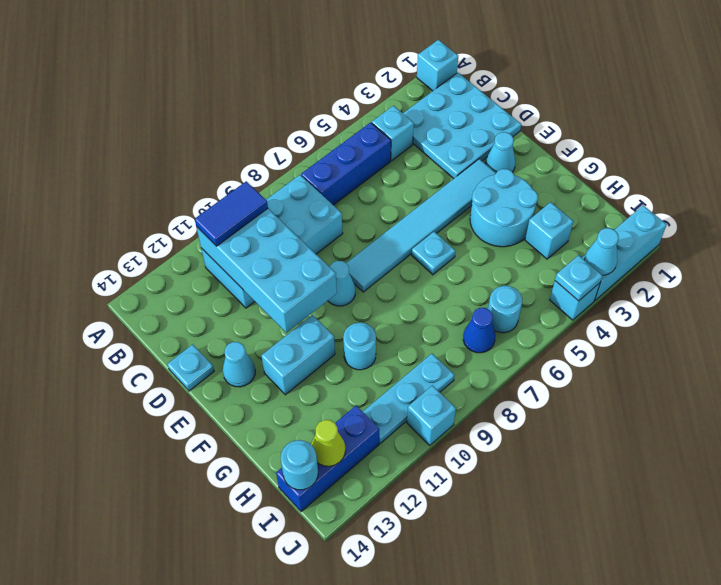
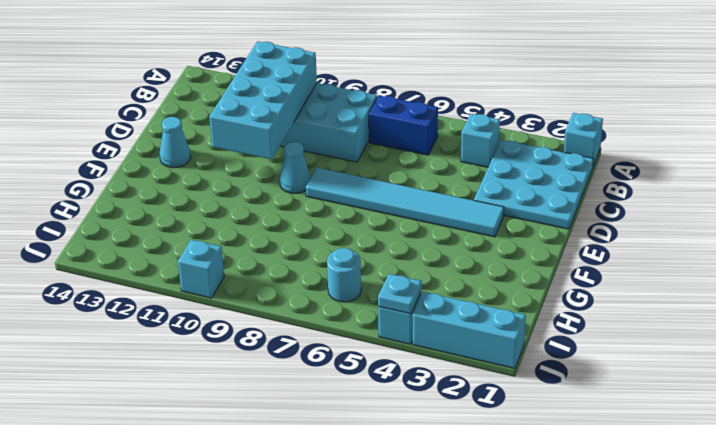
blue 1x2 brick [369,95,438,155] -> blue 1x3 brick [301,122,391,205]
none -> cyan 1x1 plate [168,344,214,391]
none -> cyan 1x1 cone [486,132,515,173]
none -> cyan 2x2 round brick [470,169,538,247]

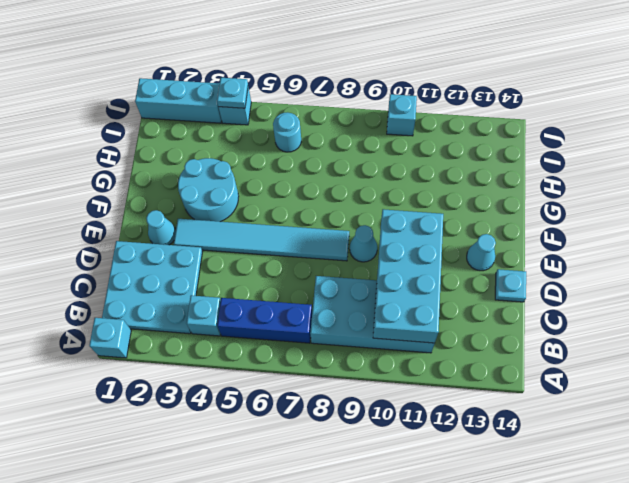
none -> cyan 1x1 plate [412,232,456,275]
none -> cyan 1x2 brick [261,315,335,395]
none -> cyan 1x1 round brick [343,323,376,370]

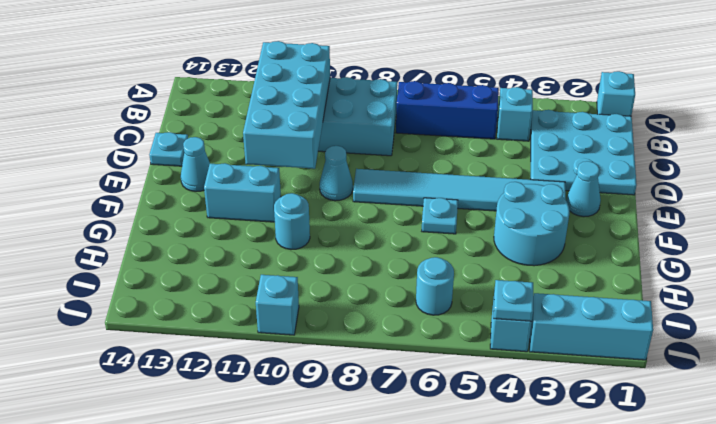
none -> cyan 1x1 brick [525,202,573,259]
none -> blue 1x1 cone [463,308,495,353]
none -> cyan 1x3 plate [363,354,455,443]

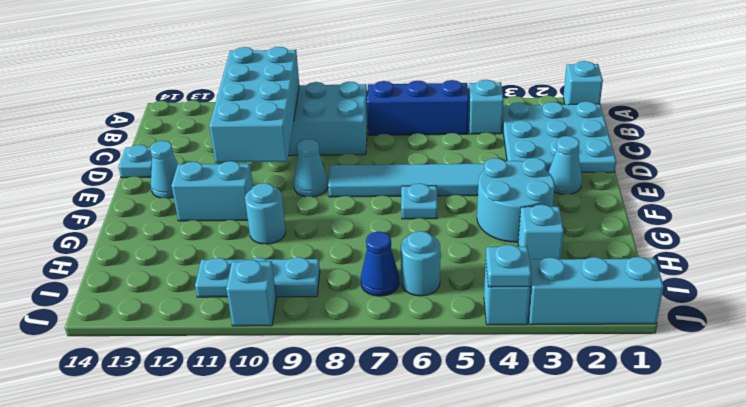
none -> blue 1x3 brick [276,406,379,512]
none -> lime 1x1 cone [311,420,345,466]
none -> cyan 1x1 round brick [281,440,318,490]

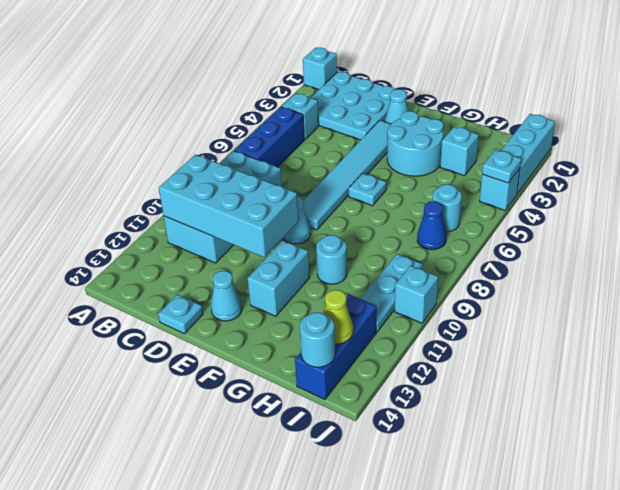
none -> cyan 1x1 cone [585,228,619,275]
none -> blue 1x2 tile [195,181,268,246]

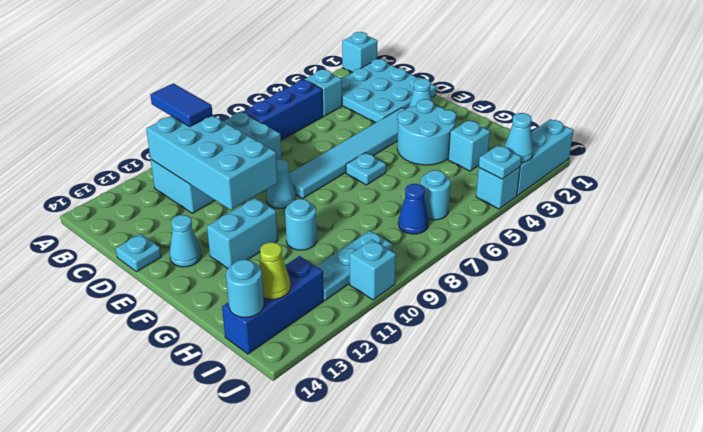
blue 1x2 tile [150,83,213,127] -> blue 1x2 tile turned to [195,181,268,246]

